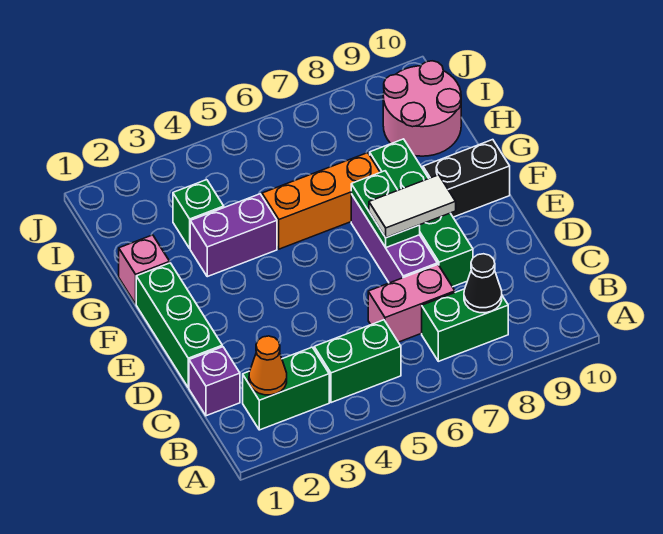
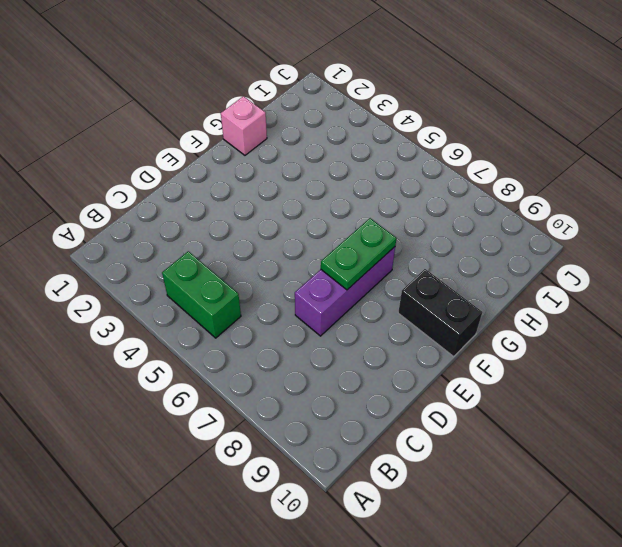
none -> green 1x2 brick [243,347,329,430]
none -> green 1x2 brick [422,289,508,361]
none -> purple 1x1 brick [189,347,240,416]

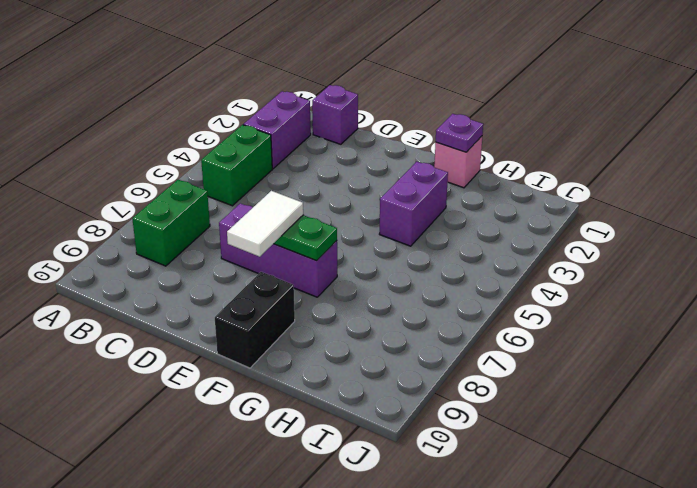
purple 1x2 brick [243,91,311,169] -> green 1x2 brick [243,347,329,430]
purple 1x1 plate [436,114,483,152] -> none
none -> pink 1x2 brick [368,264,455,342]
none -> green 1x3 brick [136,263,222,388]
none -> green 1x4 brick [370,139,473,287]

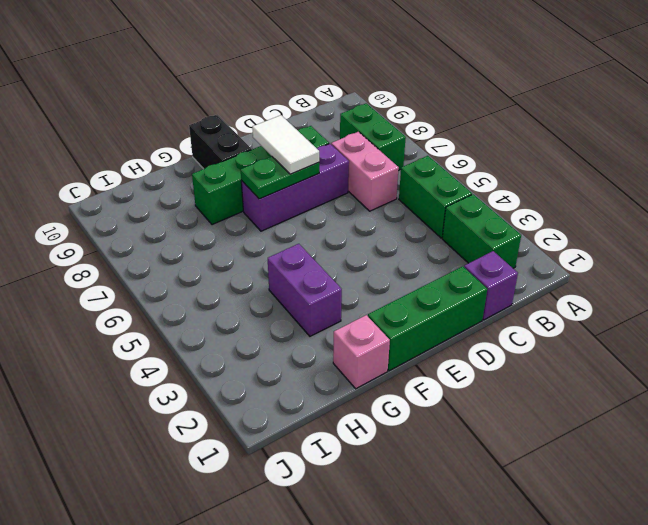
none -> orange 1x3 brick [262,153,380,249]
none -> green 1x1 brick [173,180,224,248]
none -> pink 2x2 round brick [383,61,461,156]

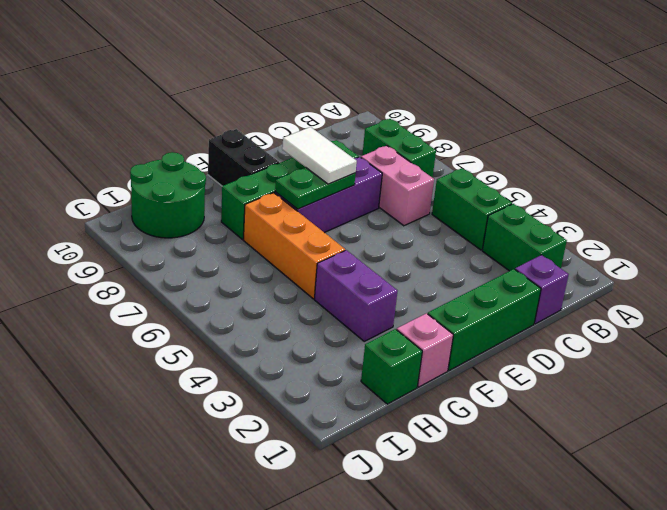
green 1x1 brick [361,329,422,404] -> green 1x1 brick moved to [173,180,224,248]
green 2x2 round brick [130,152,206,238] -> pink 2x2 round brick [383,61,461,156]
none -> orange 1x1 cone [249,336,287,395]
none -> black 1x1 cone [464,254,502,313]

